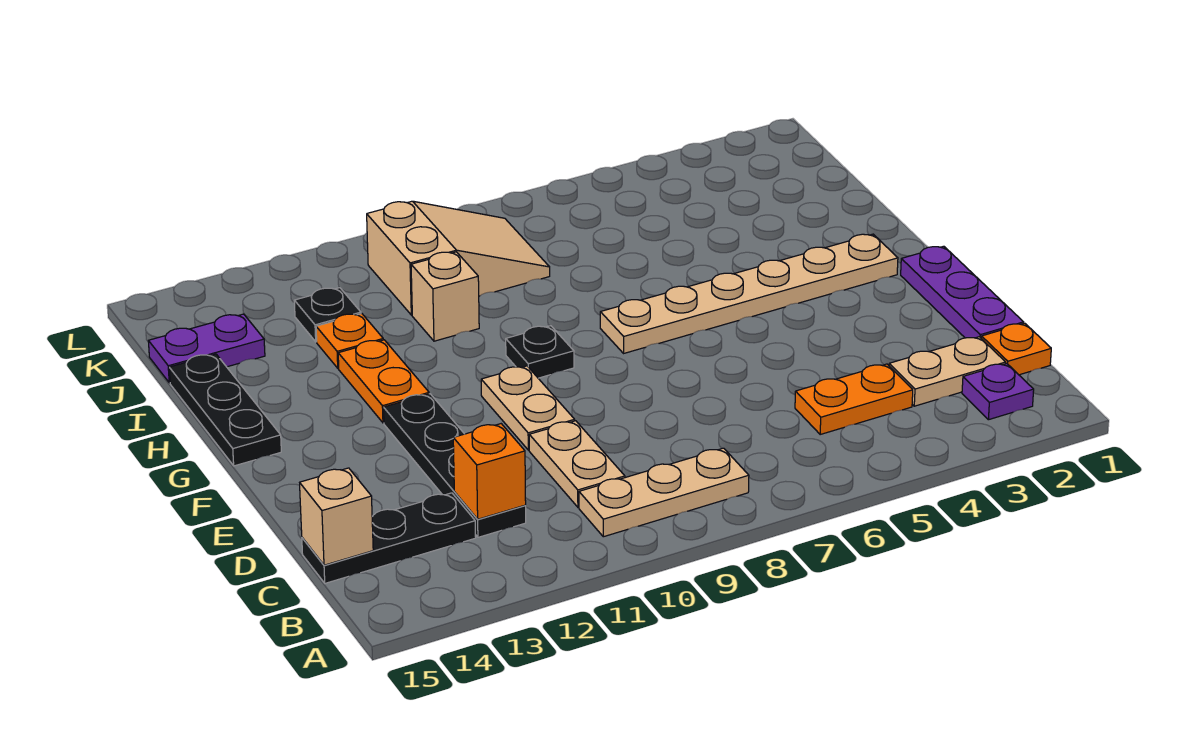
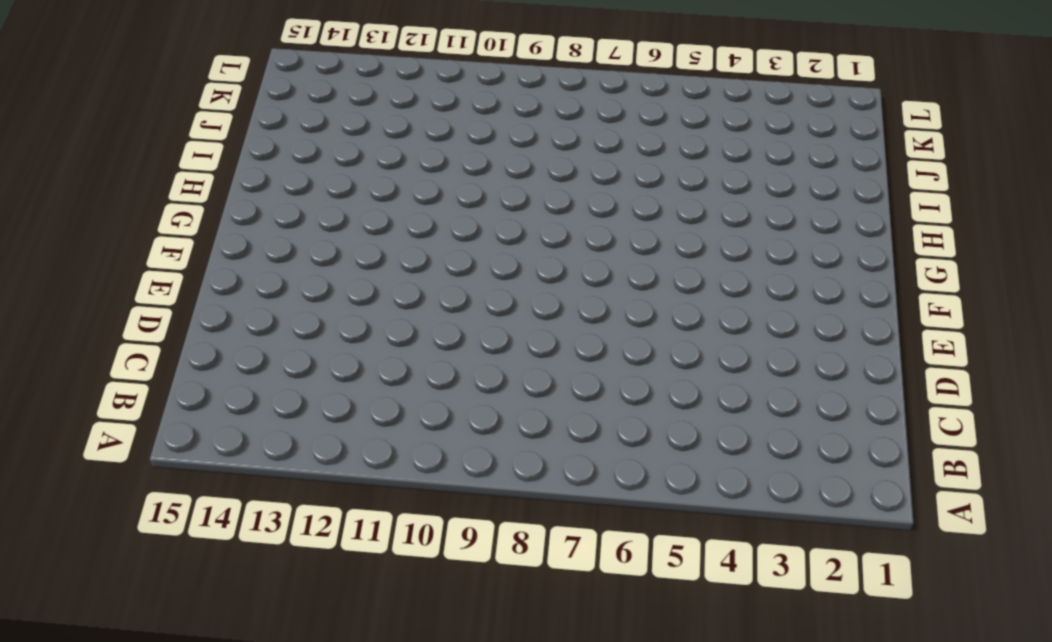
none -> purple 1x1 plate [962,363,1034,420]
none -> tan 1x3 plate [579,448,749,537]
none -> orange 1x1 plate [981,323,1051,375]

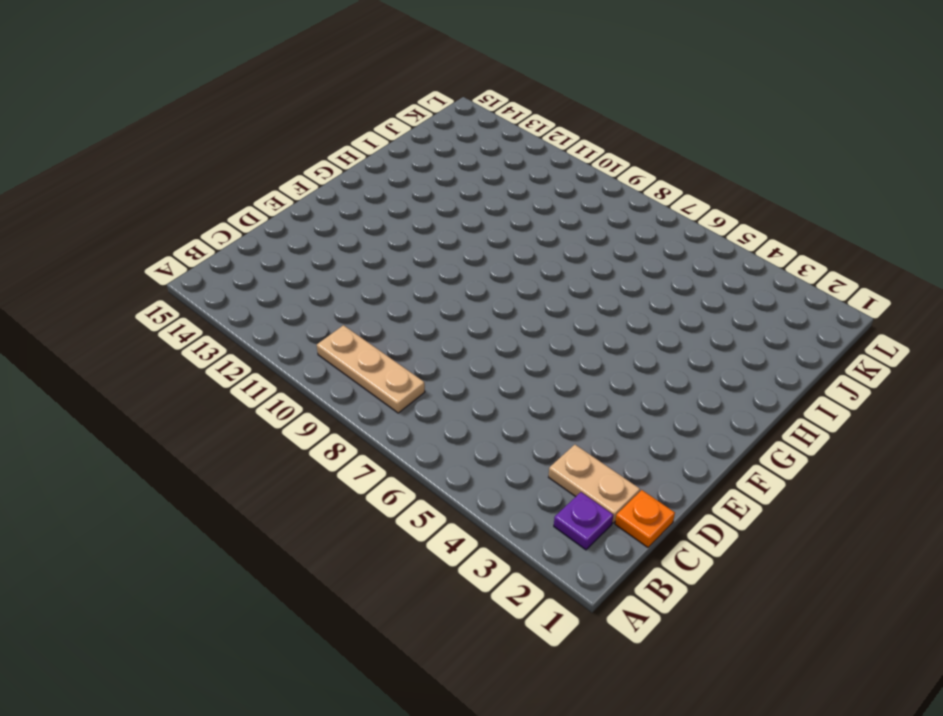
none -> orange 1x2 plate [795,364,913,434]
none -> tan 1x2 plate [529,421,625,507]
none -> black 1x4 plate [384,394,526,537]

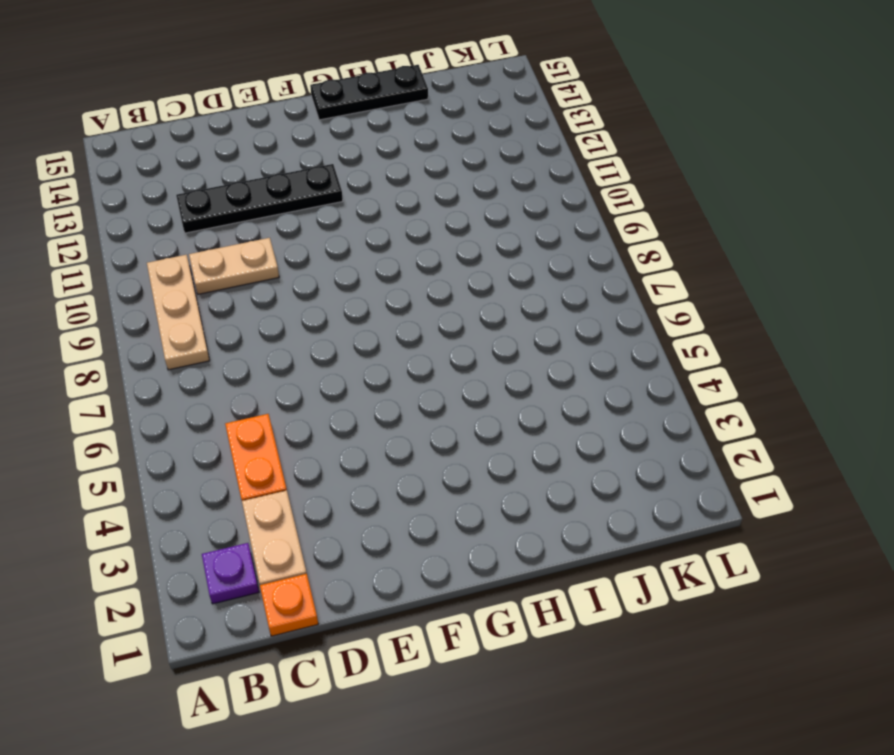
none -> black 1x3 plate [302,493,476,583]
none -> purple 1x3 plate [901,246,1024,338]
none -> tan 1x2 plate [481,366,575,450]

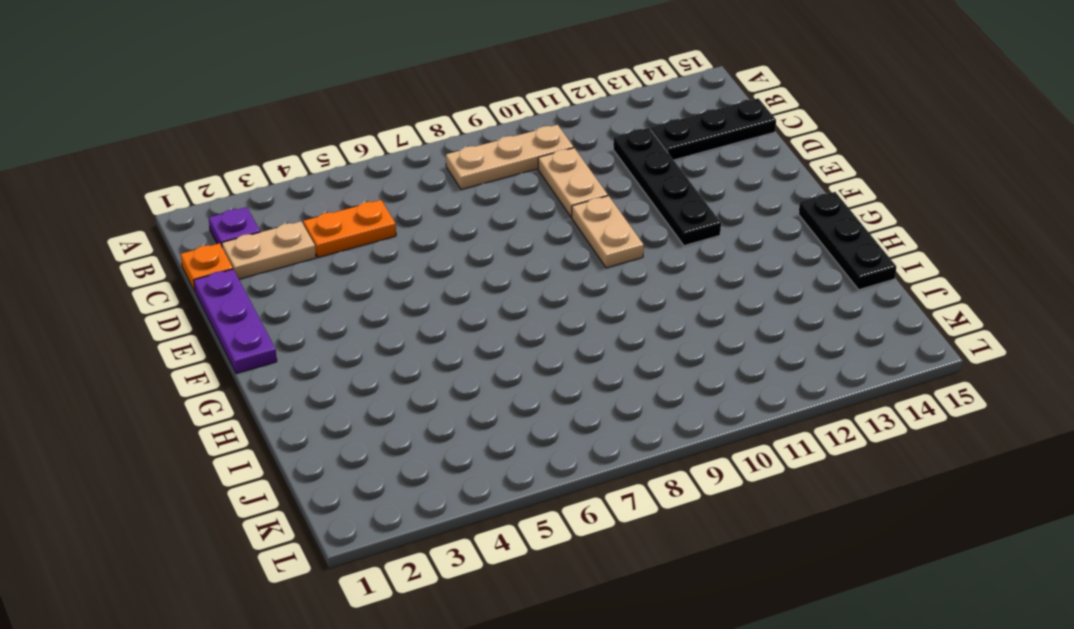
none -> tan 1x6 plate [600,234,898,354]
none -> black 1x1 plate [506,326,574,378]
none -> orange 1x2 plate [338,340,429,423]

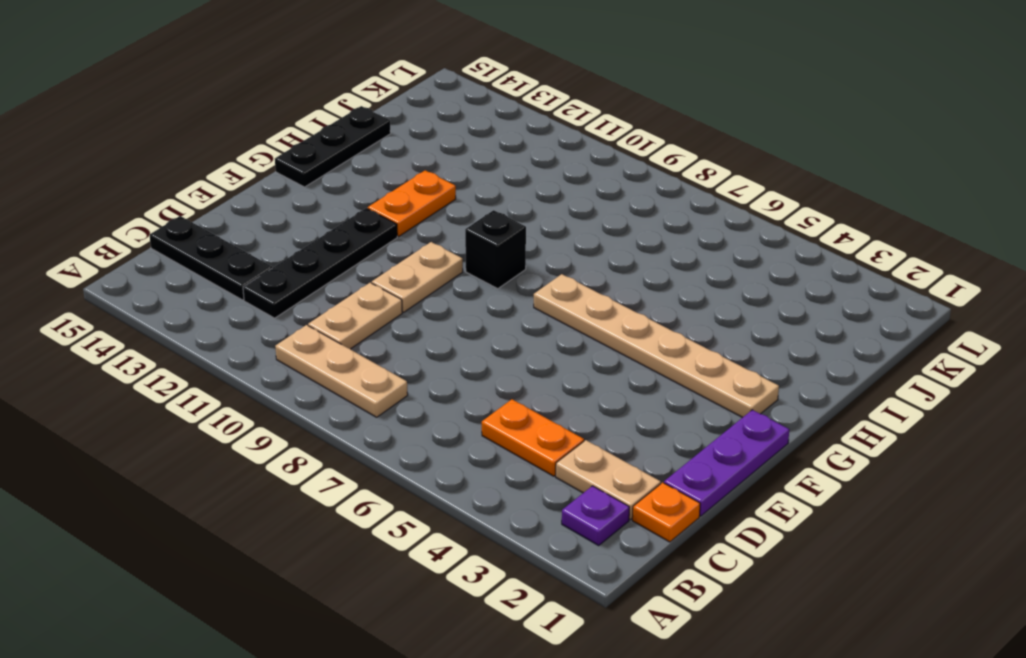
black 1x1 brick [465,210,526,289] -> black 1x1 plate [506,326,574,378]
none -> tan 1x1 brick [411,252,479,341]
none -> orange 1x1 plate [316,313,383,368]
none -> tan 2x3 slope [367,201,550,315]

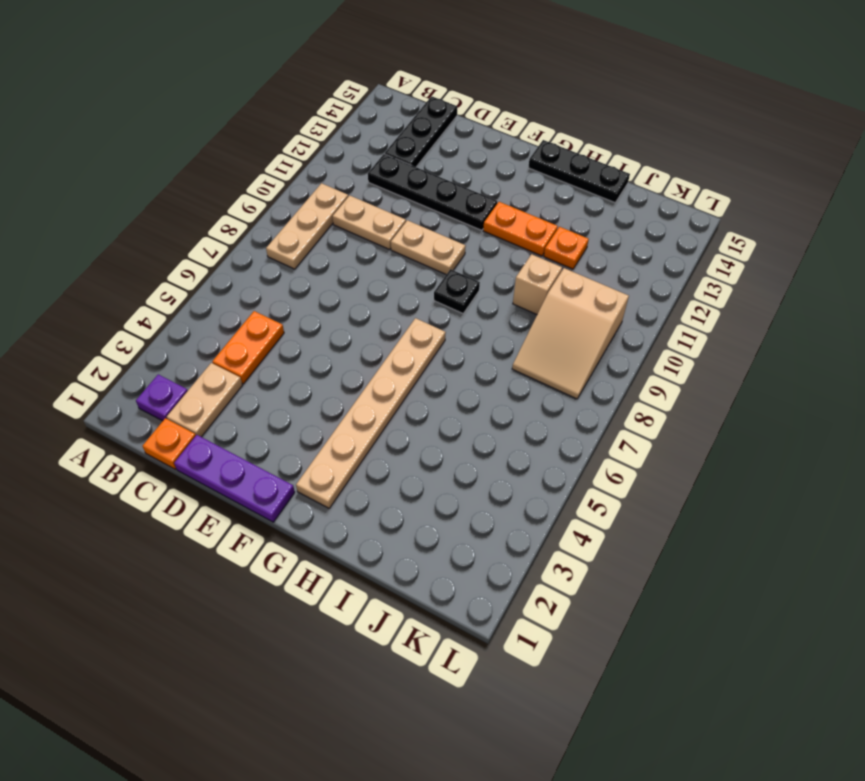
none -> black 1x1 plate [294,288,361,342]
none -> purple 1x2 plate [148,314,265,383]
none -> orange 1x1 brick [453,424,526,519]

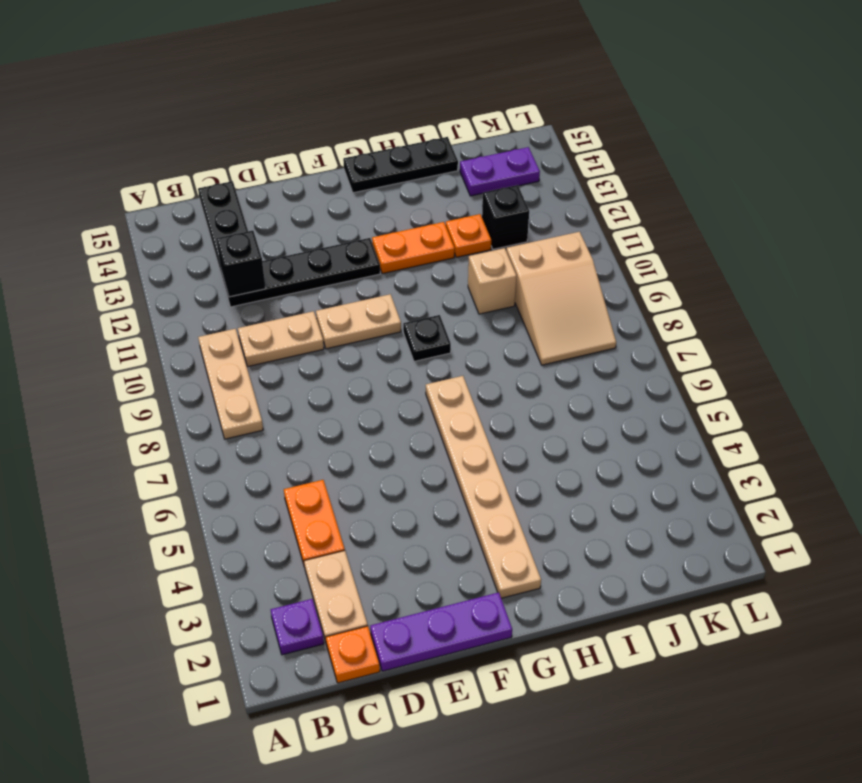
black 1x1 brick [216,231,266,297] -> orange 1x1 brick [453,424,526,519]
black 1x1 brick [482,185,529,249] -> black 1x1 plate [294,288,361,342]
purple 1x2 plate [460,147,540,196] -> purple 1x2 plate turned to [148,314,265,383]
none -> tan 1x1 brick [300,468,373,565]

